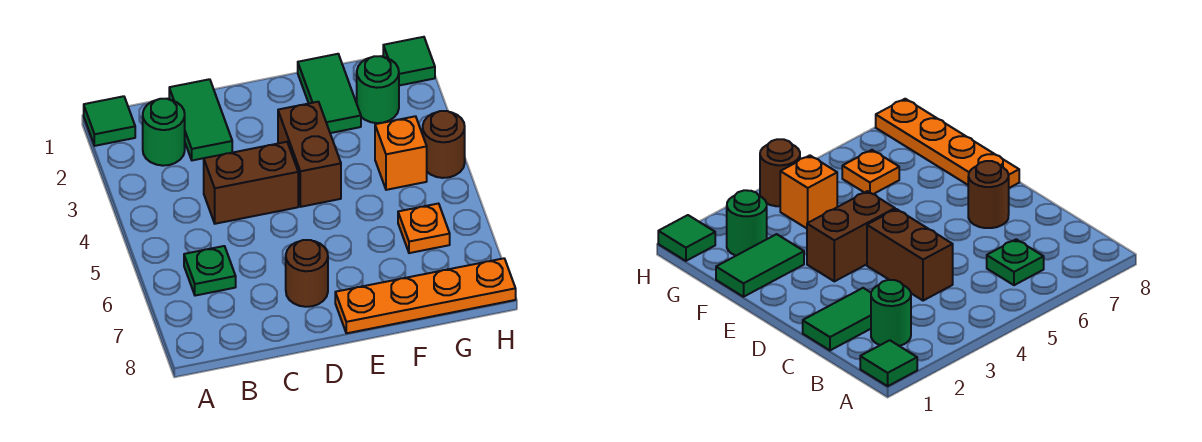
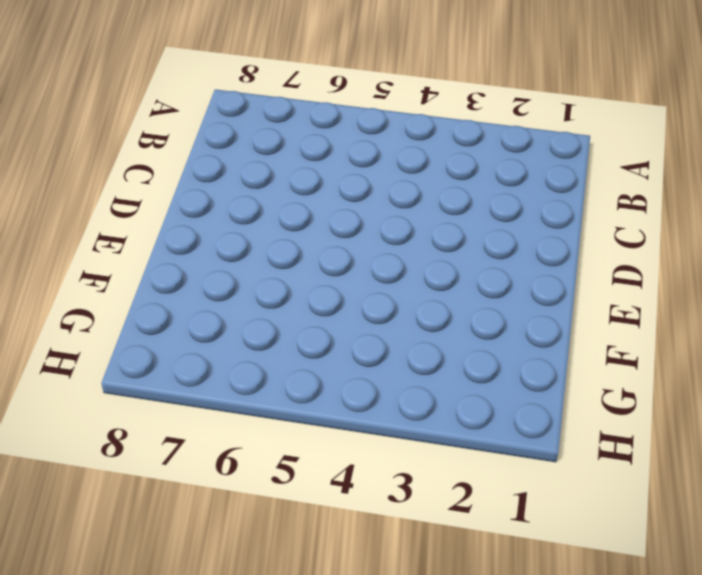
none -> green 1x1 tile [84,96,135,146]
none -> green 1x1 round brick [143,99,185,166]
none -> green 1x1 plate [184,246,236,296]

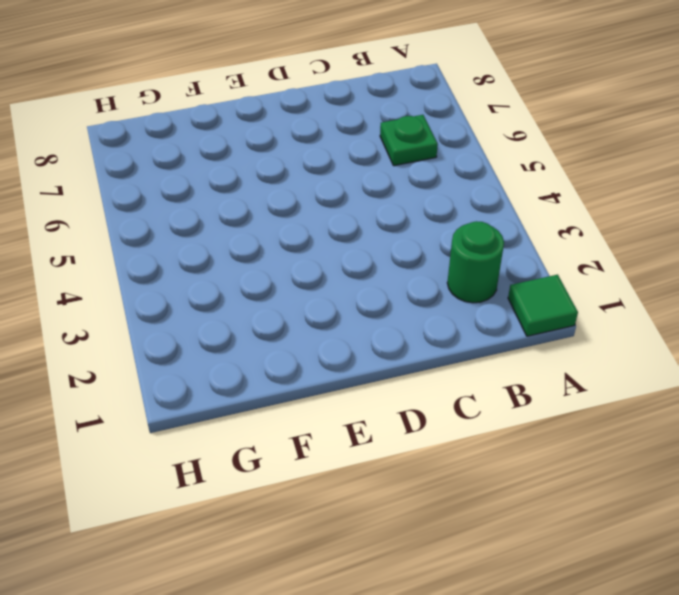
none -> green 1x2 tile [169,79,232,160]
none -> brown 1x2 brick [204,142,298,224]
none -> brown 1x1 round brick [286,240,328,307]

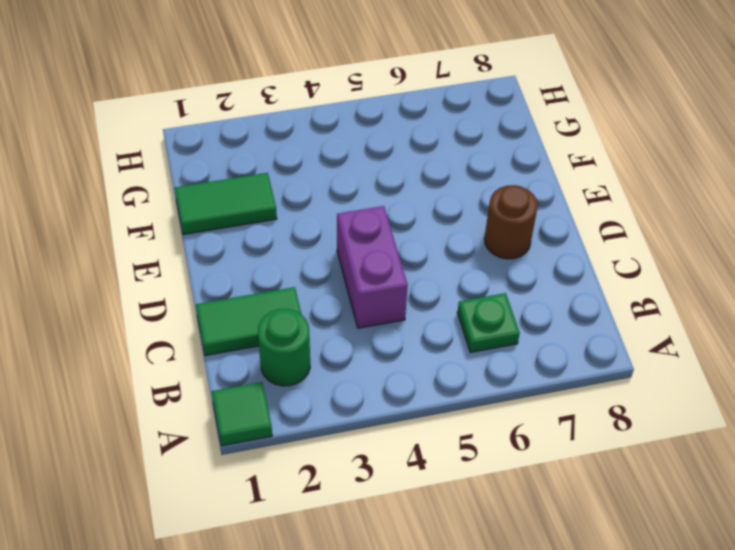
purple 1x2 brick [337,206,408,328] -> brown 1x2 brick [204,142,298,224]
none -> brown 1x2 brick [278,102,341,207]
none -> orange 1x4 plate [335,258,516,333]
none -> green 1x1 round brick [357,56,399,123]

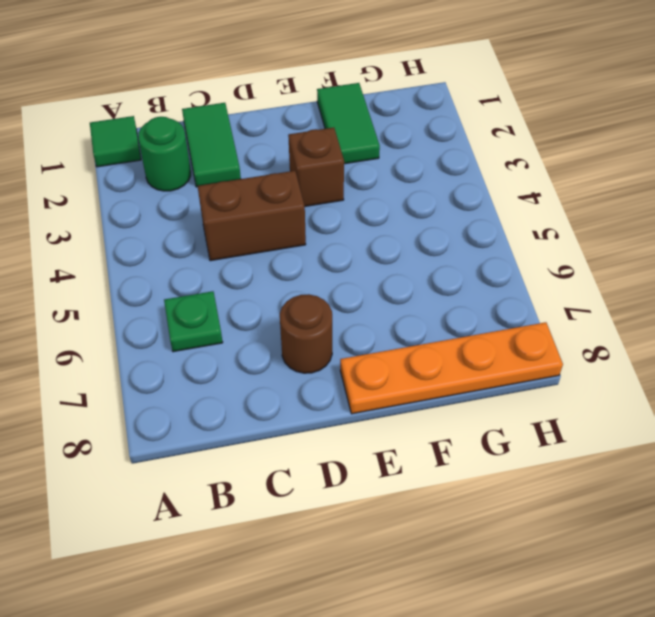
brown 1x1 brick [288,128,344,206] -> brown 1x2 brick [278,102,341,207]
none -> green 1x1 round brick [357,56,399,123]
none -> orange 1x1 brick [375,116,427,190]
none -> orange 1x1 plate [398,204,450,253]

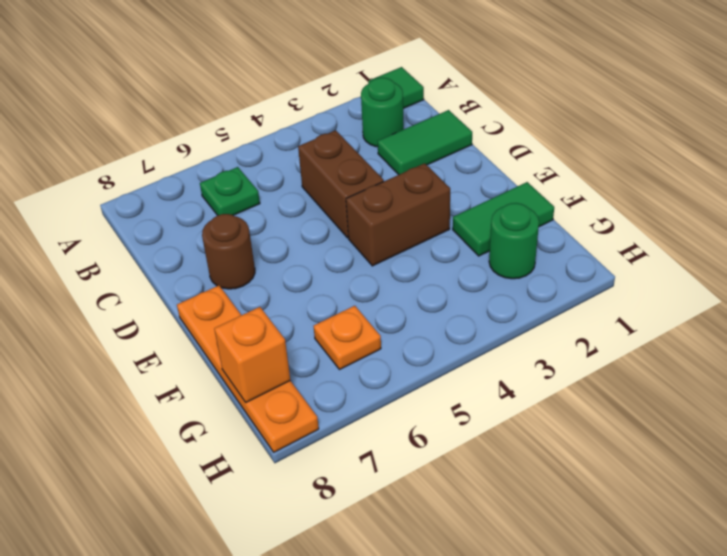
orange 1x1 brick [214,307,290,402] -> orange 1x1 brick moved to [375,116,427,190]
none -> green 1x1 tile [383,37,435,85]
none -> brown 1x1 round brick [423,111,465,178]

